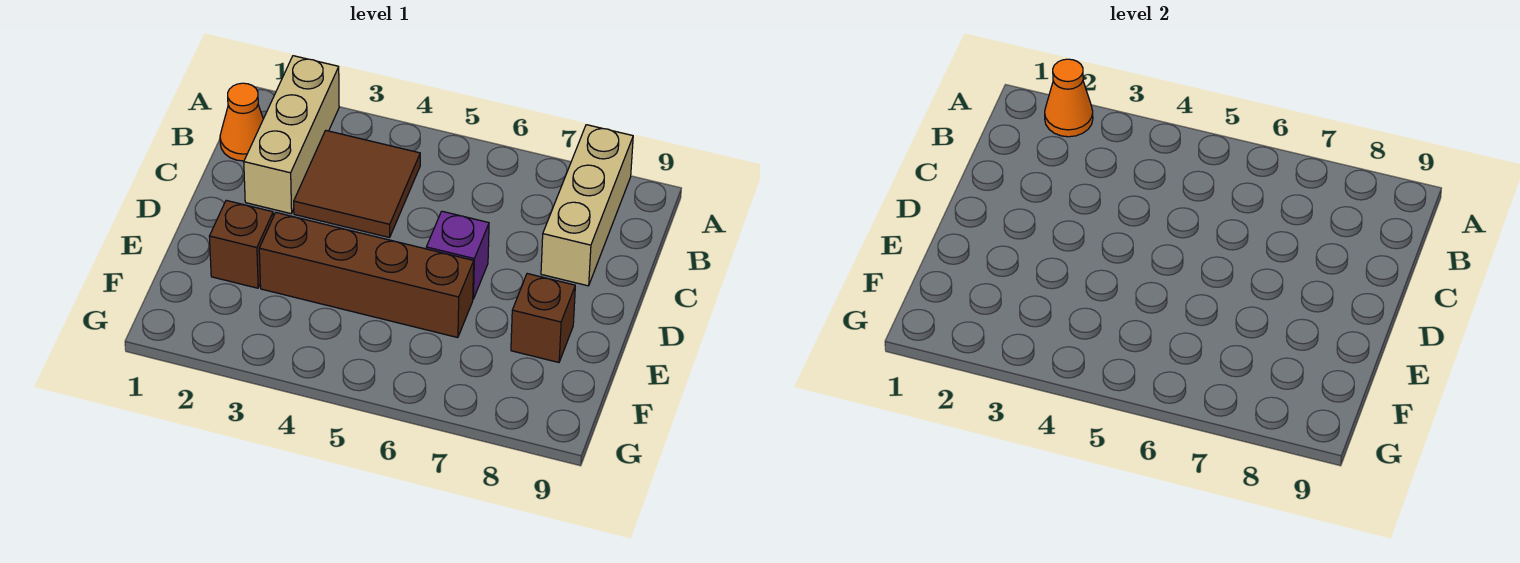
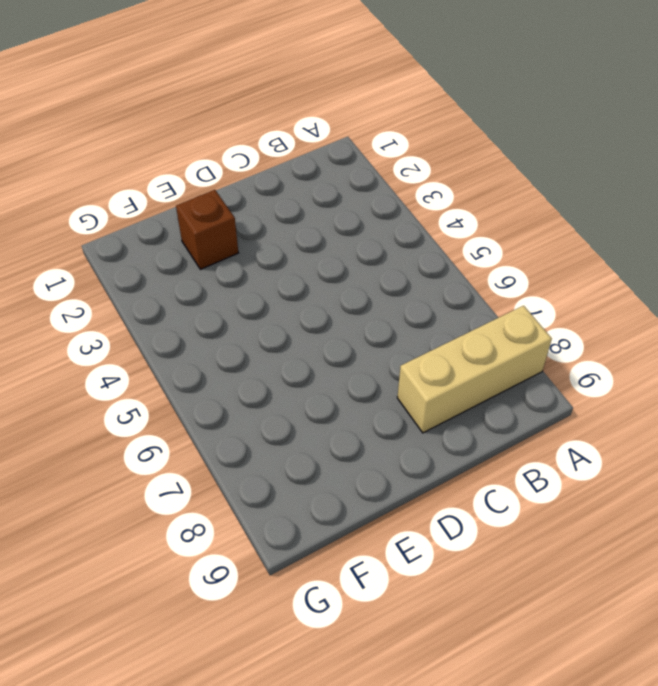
none -> tan 1x3 brick [244,56,339,214]
none -> orange 1x1 cone [220,83,263,161]

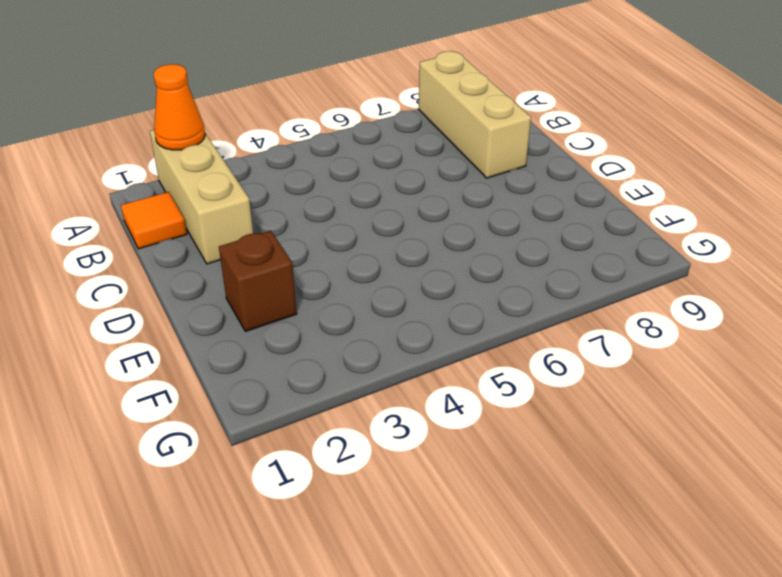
orange 1x1 tile [121,192,187,249] -> orange 1x1 cone [220,83,263,161]
none -> brown 2x2 tile [294,131,420,238]
none -> purple 1x1 brick [426,211,489,299]

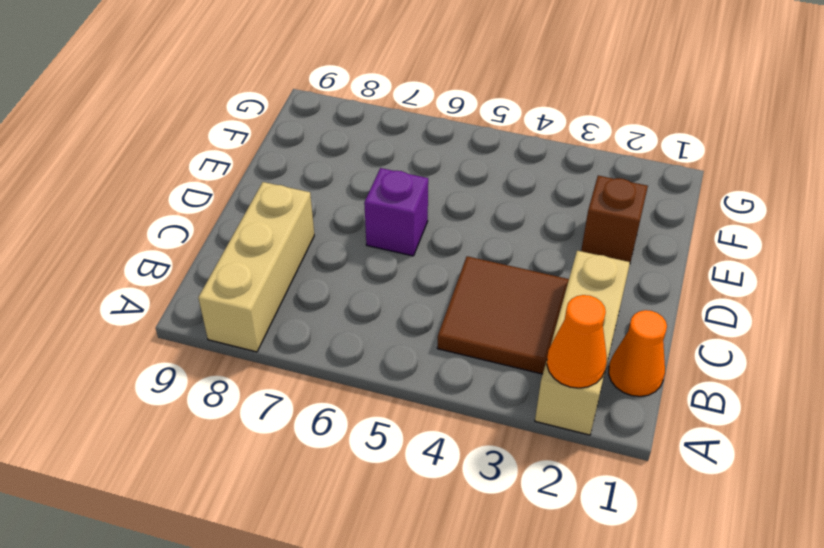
none -> brown 1x4 brick [259,213,474,338]
none -> brown 1x1 brick [511,274,575,362]

